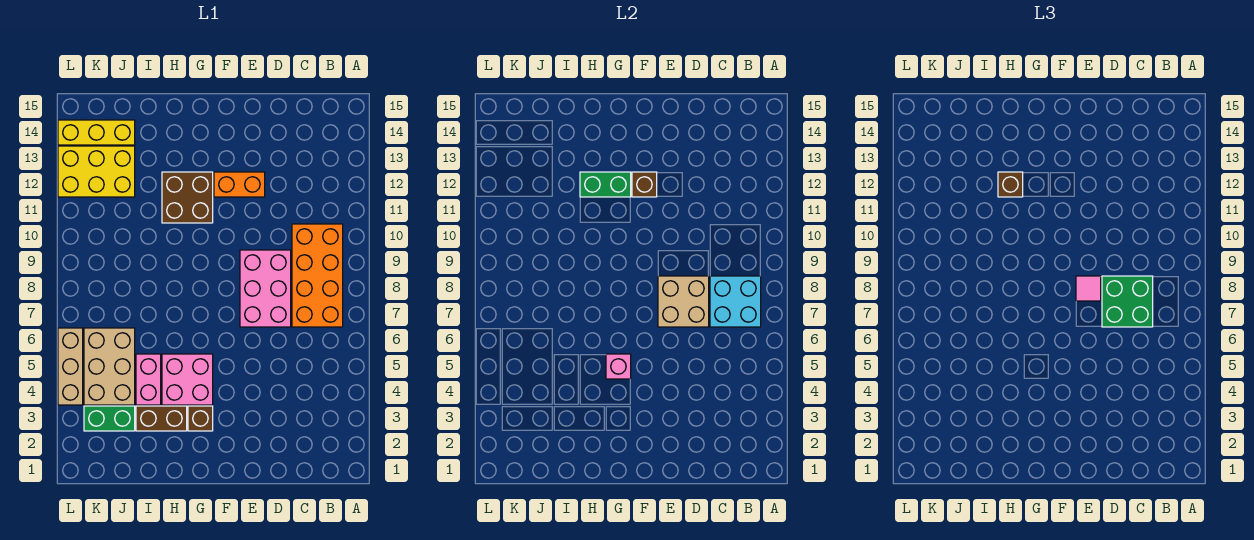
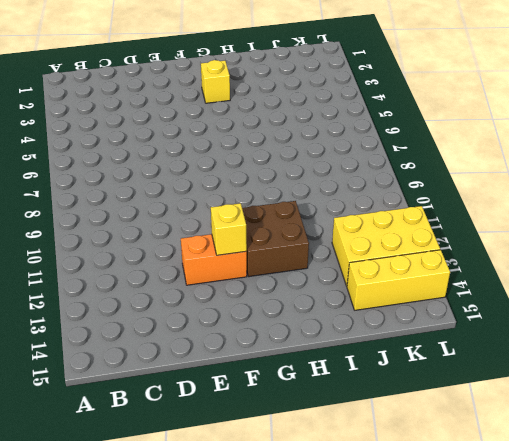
yellow 1x1 brick [211,203,247,255] -> brown 1x1 brick [632,172,657,197]
yellow 1x1 brick [201,60,230,103] -> brown 1x1 brick [188,406,213,431]
none -> orange 2x4 brick [292,224,343,327]
none -> pink 2x3 brick [240,250,291,327]
none -> pink 2x2 brick [162,354,213,405]

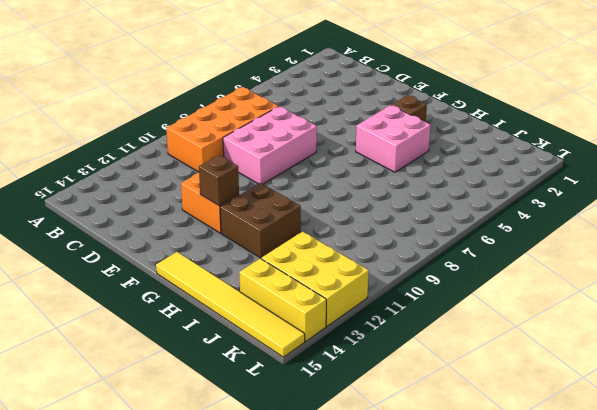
yellow 1x6 tile [156,252,305,357] -> none
none -> brown 1x2 brick [136,406,187,431]
none -> pink 1x2 brick [136,354,161,405]
none -> green 1x2 brick [84,406,135,431]

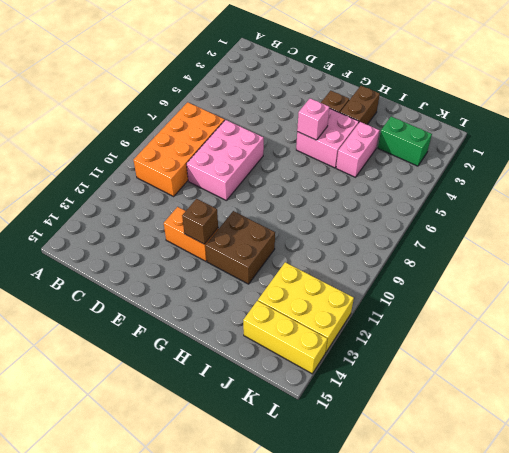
brown 1x2 brick [340,86,380,125] -> brown 1x2 brick turned to [136,406,187,431]
none -> tan 2x3 brick [84,328,135,405]
none -> tan 1x3 brick [58,328,83,405]
none -> cyan 2x2 brick [710,276,761,327]

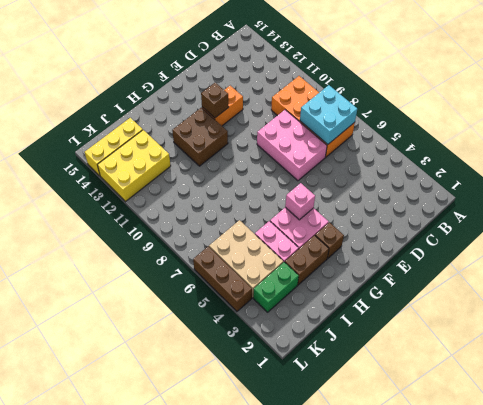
brown 1x3 brick [193,246,252,311] -> tan 1x3 brick [58,328,83,405]
none -> tan 2x2 brick [658,276,709,327]
none -> green 1x2 brick [580,172,631,197]
none -> green 2x2 brick [1102,276,1153,327]

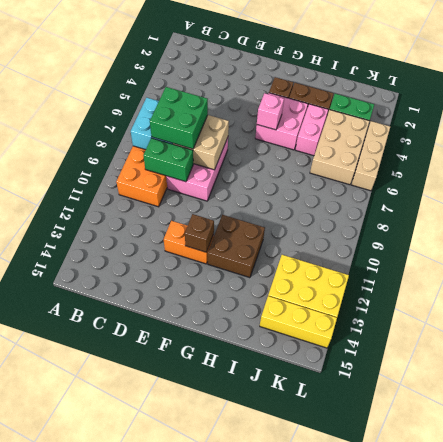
green 1x2 brick [143,138,193,182] -> green 1x2 brick moved to [580,172,631,197]
none -> pink 1x1 tile [1076,276,1101,301]
none -> brown 1x1 brick [998,172,1023,197]

